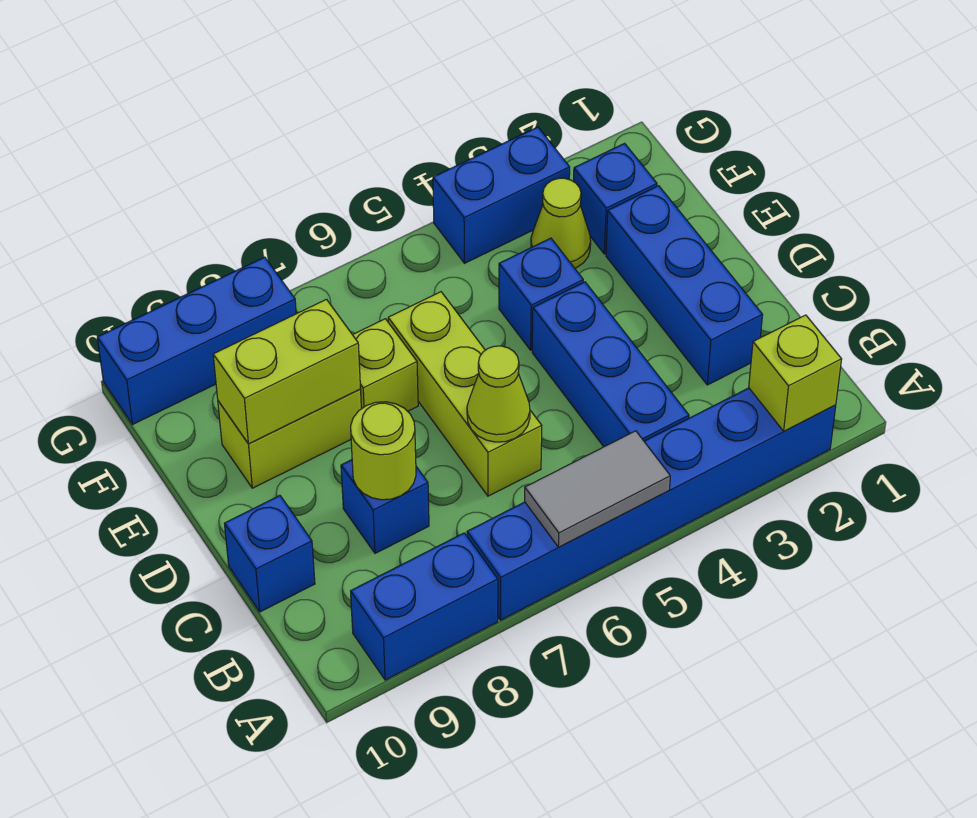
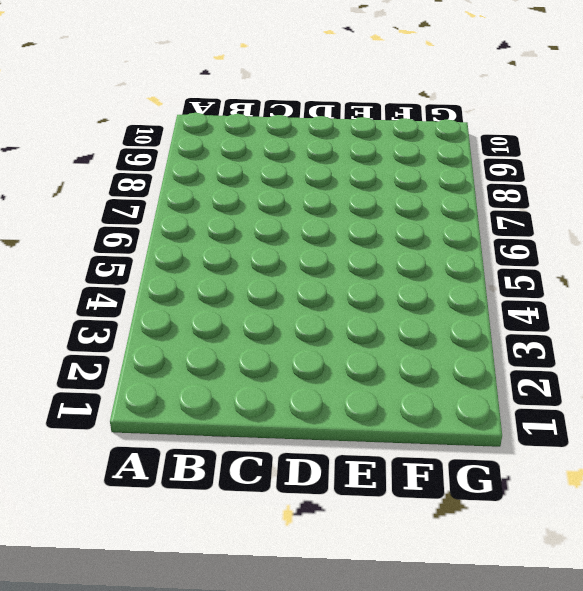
none -> blue 1x6 brick [467,388,836,620]
none -> blue 1x2 brick [351,533,498,680]
none -> blue 1x3 brick [532,282,689,447]

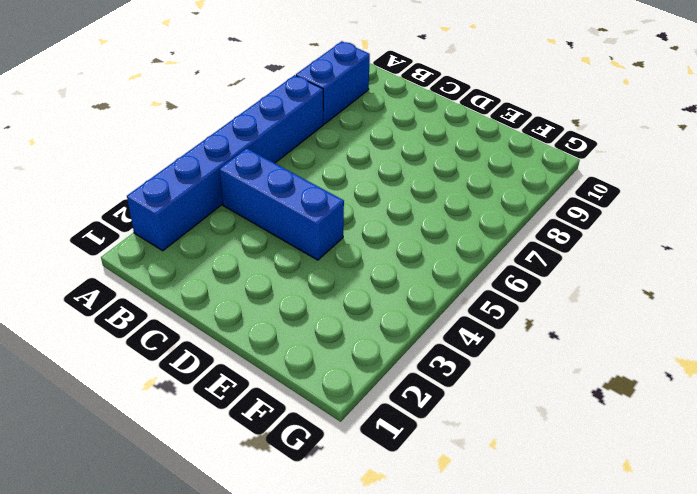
none -> blue 1x3 brick [606,186,762,385]
none -> lime 1x3 brick [388,292,542,496]
none -> blue 1x1 brick [341,460,429,553]

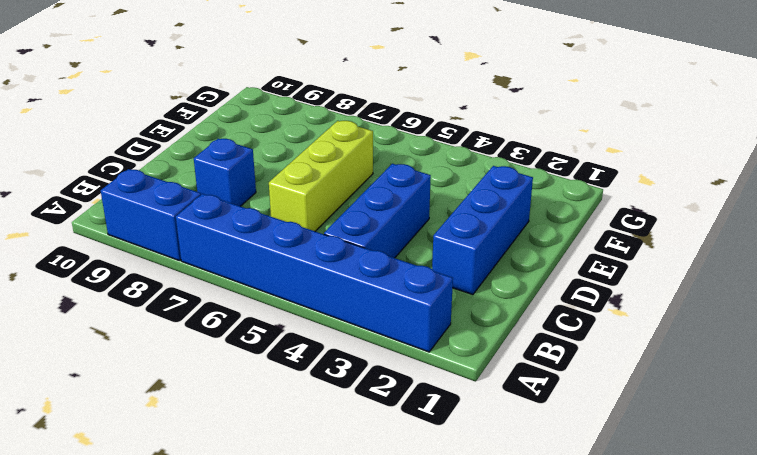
none -> blue 1x1 brick [224,496,315,612]
none -> blue 1x1 brick [499,238,583,350]
none -> lime 1x1 brick [353,319,418,411]

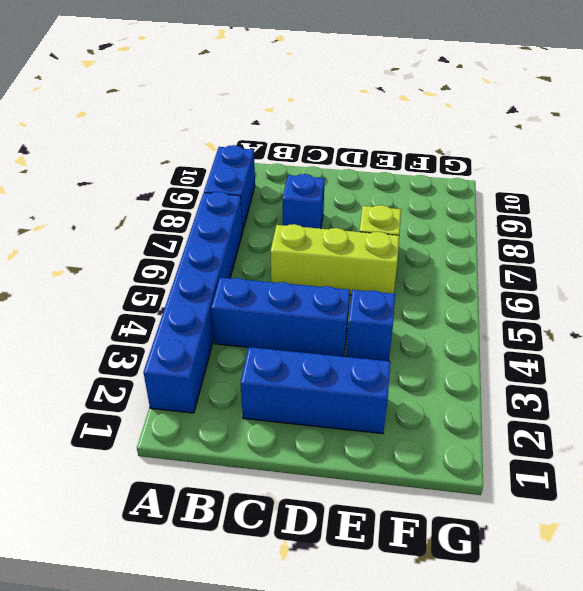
none -> blue 1x1 brick [224,496,315,612]
none -> lime 1x2 brick [218,389,361,488]
none -> blue 1x1 brick [574,143,657,254]

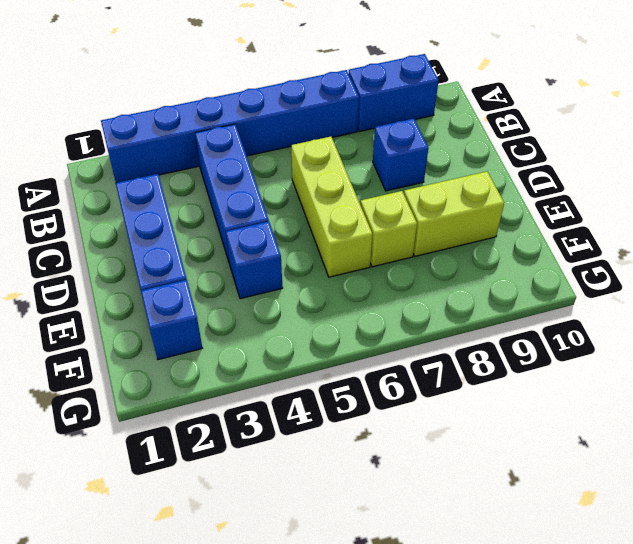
none -> blue 1x1 brick [224,496,315,612]
none -> lime 1x1 cone [531,178,591,268]
none -> blue 1x2 brick [433,127,570,263]

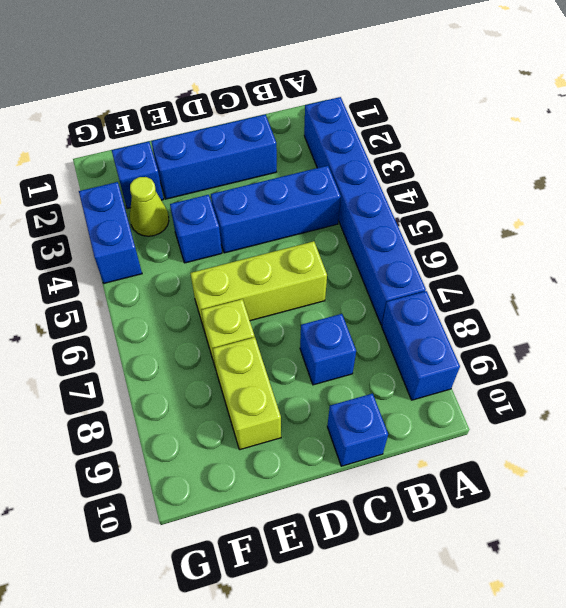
none -> blue 1x3 brick [97,257,296,425]
none -> lime 1x1 brick [749,315,842,431]
none -> grey 1x2 tile [525,431,670,547]

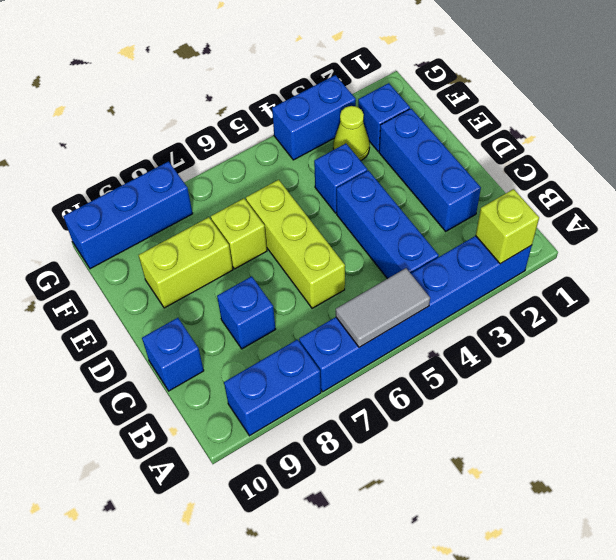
none -> lime 1x1 cone [467,346,530,442]
none -> lime 1x1 round brick [351,402,416,500]
none -> lime 1x2 brick [213,299,361,444]

